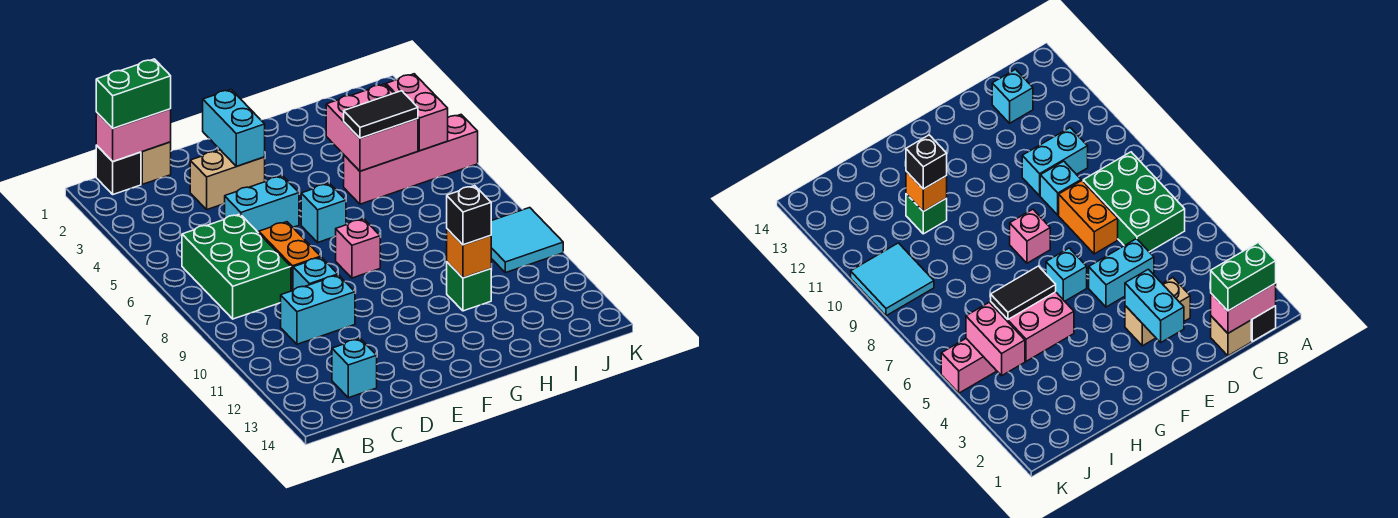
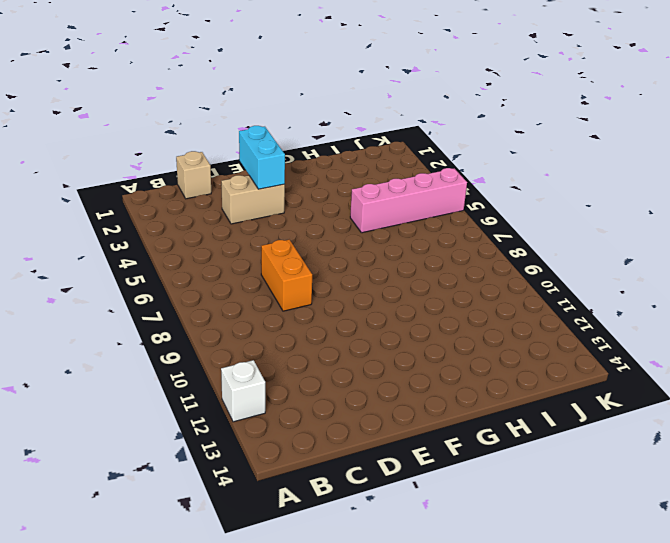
white 1x1 brick [221,360,265,422] -> none
none -> black 1x1 brick [96,145,141,194]
none -> green 2x3 brick [182,214,291,319]
none -> cyan 1x2 brick [281,275,355,344]

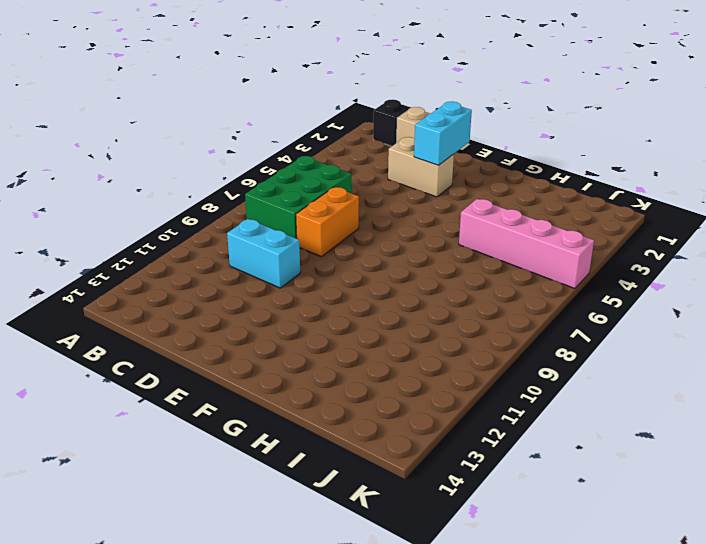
none -> cyan 1x1 brick [332,339,377,398]
none -> cyan 1x2 brick [225,176,299,233]
none -> cyan 1x1 brick [293,257,338,290]

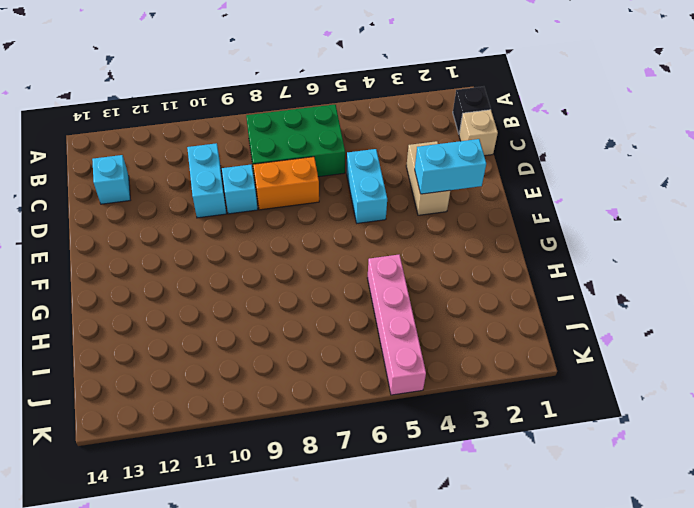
none -> cyan 1x1 brick [301,183,346,242]
none -> pink 1x1 brick [336,219,380,278]
none -> green 1x1 brick [447,262,491,311]

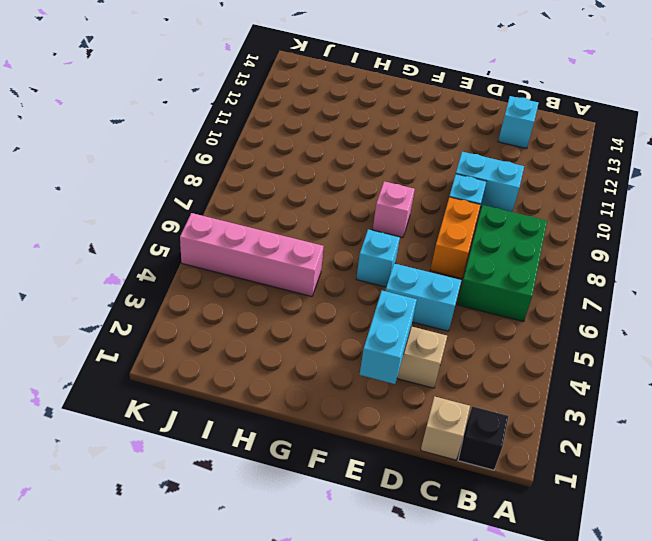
none -> green 1x1 brick [447,262,491,311]
none -> cyan 2x2 tile [491,208,563,273]
none -> pink 1x2 brick [96,109,171,162]

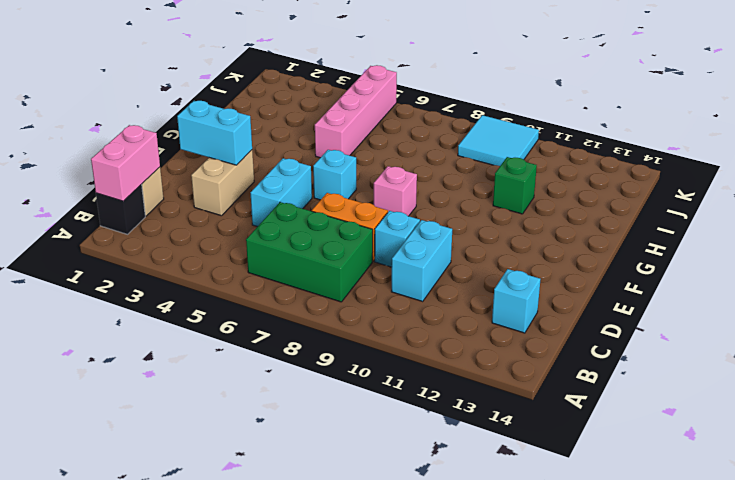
none -> pink 2x2 brick [326,84,418,171]
none -> orange 1x1 brick [447,229,491,278]
none -> pink 1x2 brick [386,74,448,151]

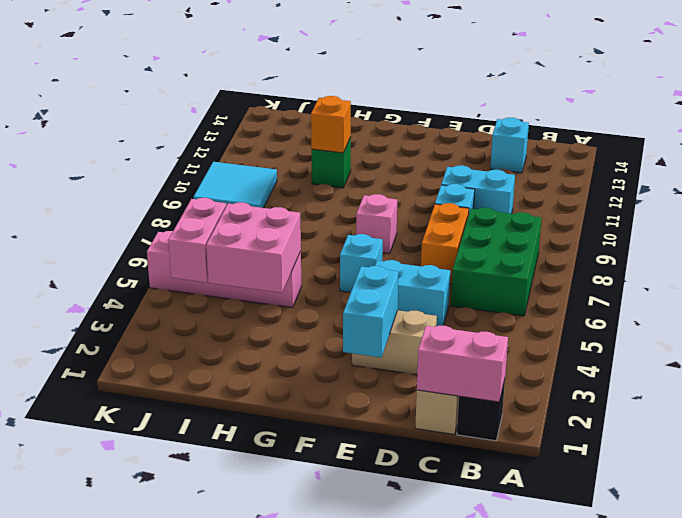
none -> green 1x2 brick [96,59,171,128]
none -> black 1x2 tile [344,91,418,138]
none -> black 1x1 brick [447,186,491,245]

